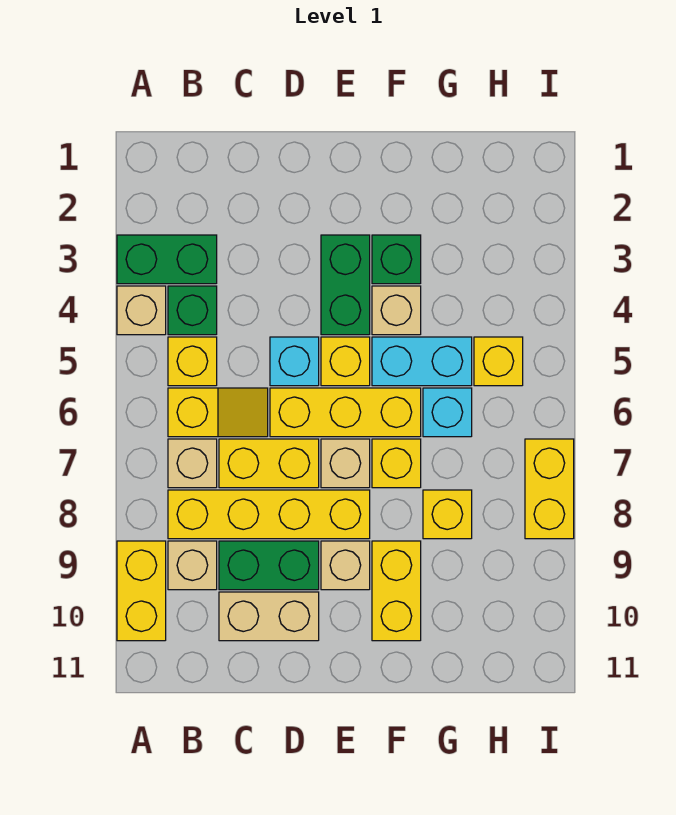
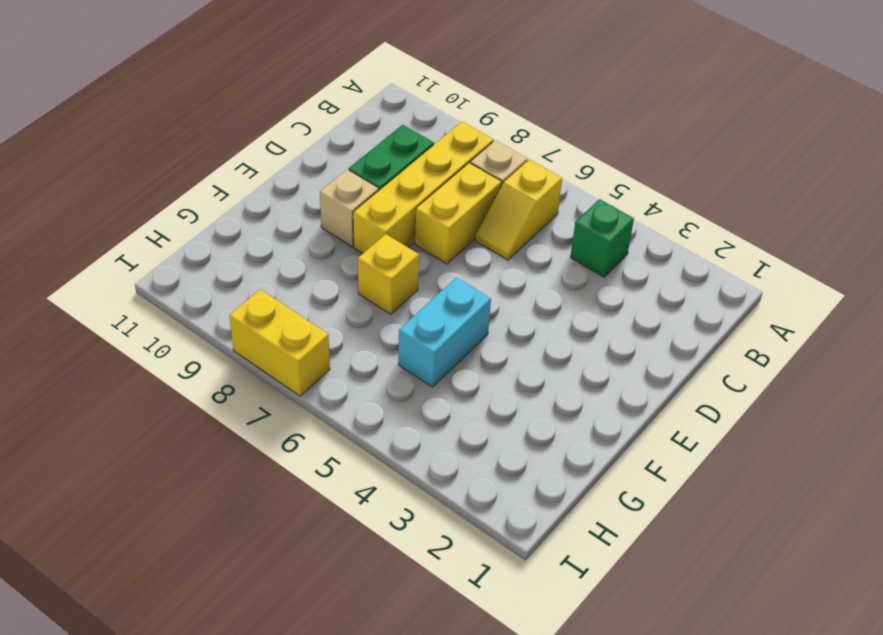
none -> green 1x2 brick [117,235,217,284]
none -> tan 1x1 brick [117,286,166,335]
none -> yellow 1x2 brick [117,541,166,641]

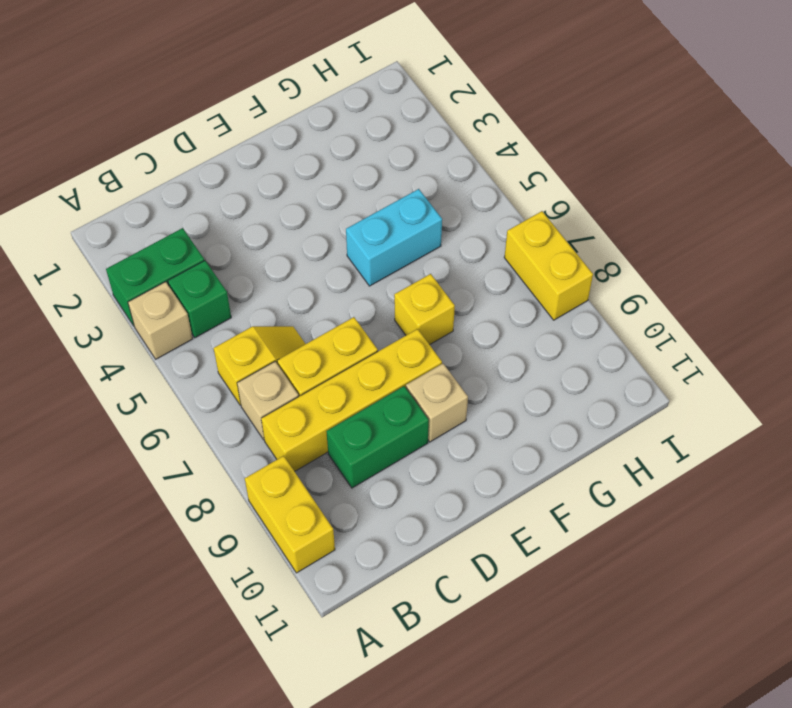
none -> yellow 1x1 brick [168,337,217,386]
none -> tan 1x1 brick [168,541,217,590]
none -> tan 1x2 brick [219,592,319,641]

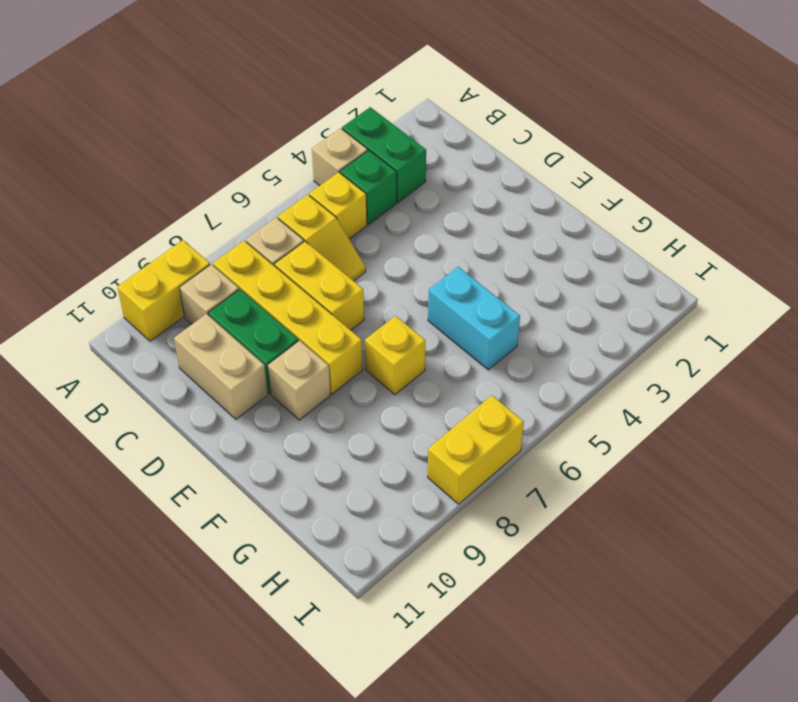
none -> cyan 1x1 brick [270,337,319,386]
none -> yellow 1x3 brick [270,388,421,437]
none -> green 1x2 brick [321,235,370,335]

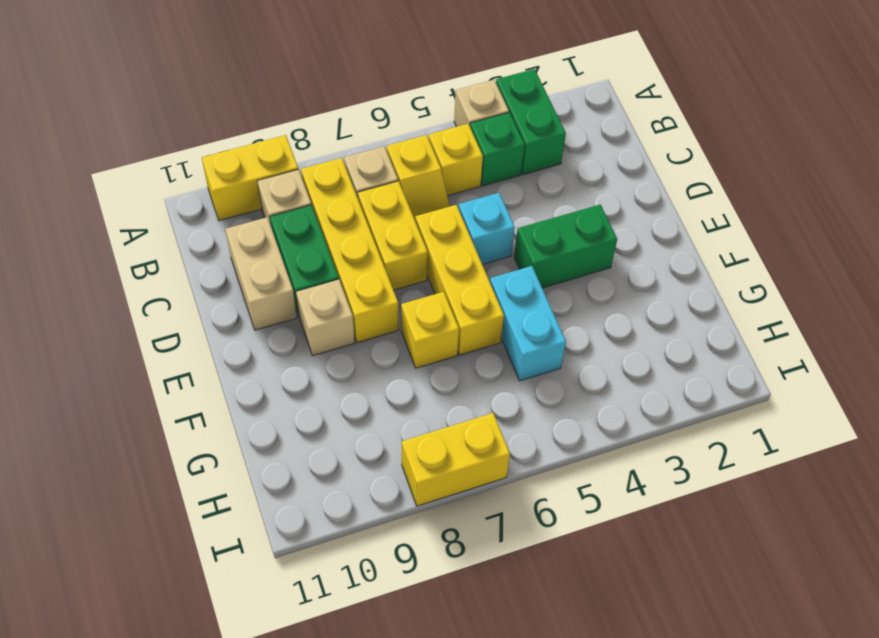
none -> yellow 1x1 brick [321,337,370,386]
none -> tan 1x1 brick [321,439,370,488]
none -> green 1x1 brick [372,235,421,284]

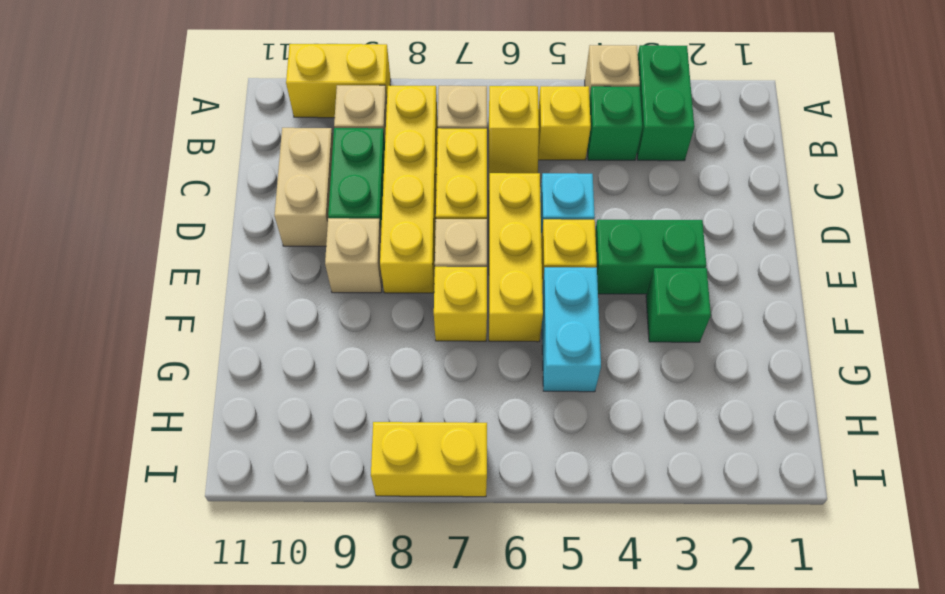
none -> tan 1x1 brick [372,286,421,335]
none -> yellow 1x2 brick [372,541,421,641]
none -> cyan 1x1 brick [423,388,472,437]

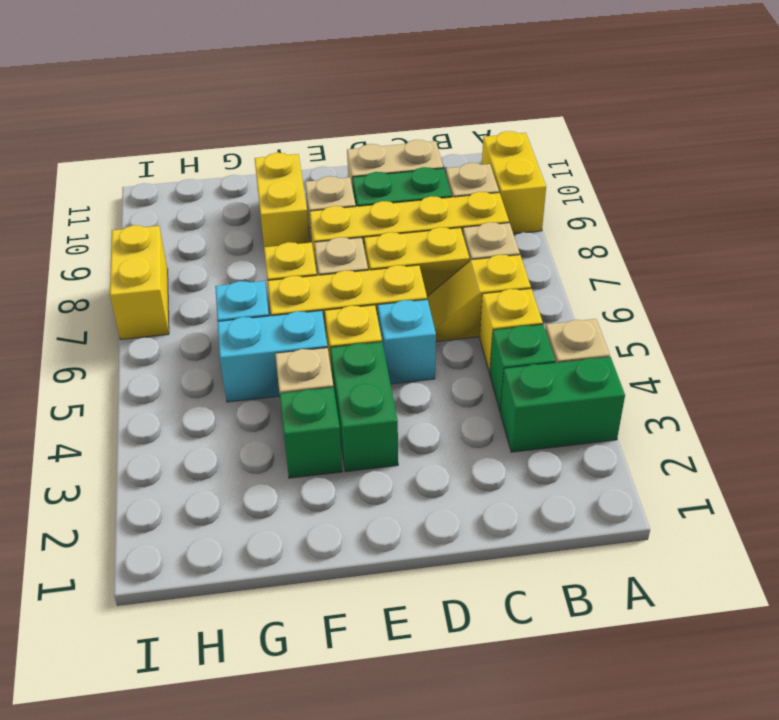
none -> yellow 1x1 brick [423,490,472,539]
none -> yellow 1x1 brick [474,337,523,386]

